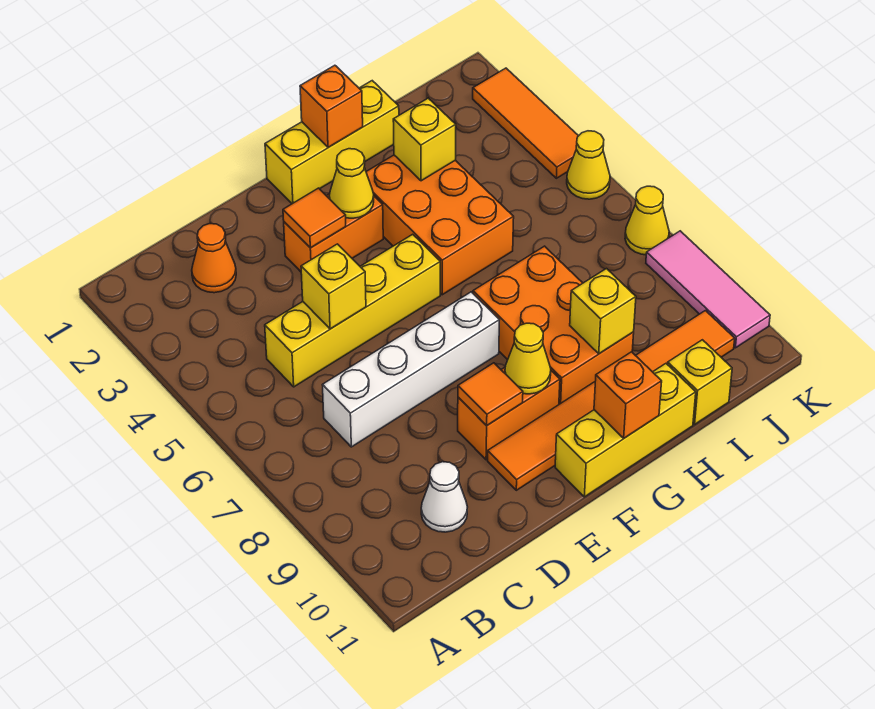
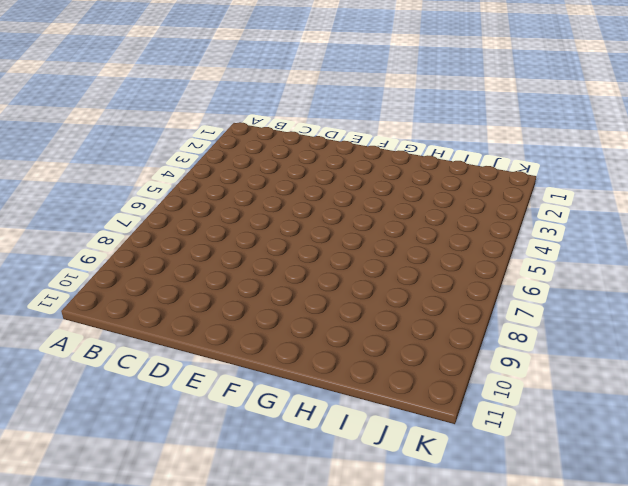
none -> orange 1x1 cone [192,224,236,293]
none -> yellow 1x4 brick [265,234,440,387]
none -> white 1x4 brick [323,292,499,447]

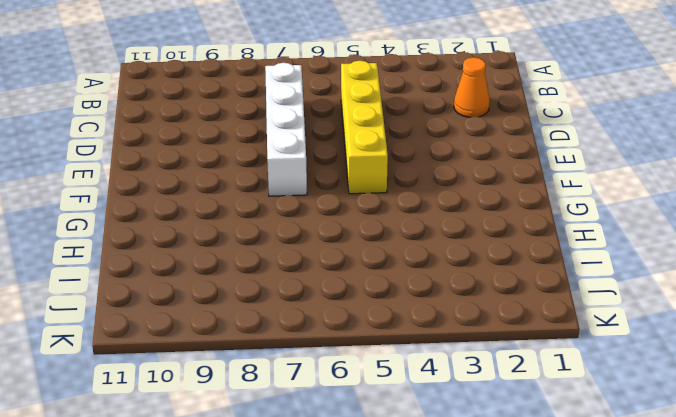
none -> white 1x1 cone [421,462,467,532]
none -> orange 1x2 brick [284,194,383,272]
none -> orange 1x2 brick [458,367,560,460]

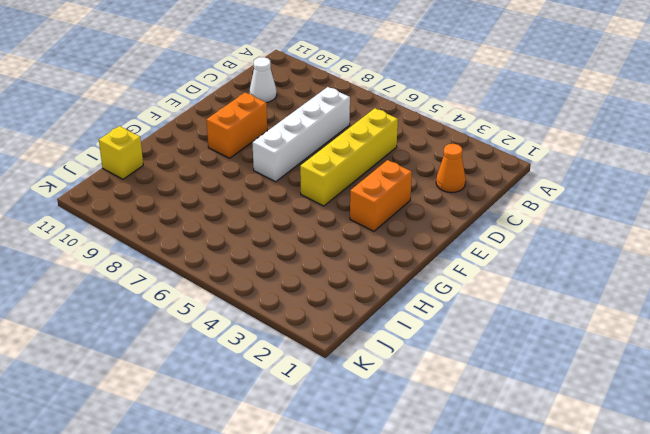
none -> orange 1x6 tile [488,311,735,490]
none -> yellow 1x3 brick [265,81,399,204]
none -> yellow 1x3 brick [555,364,696,497]

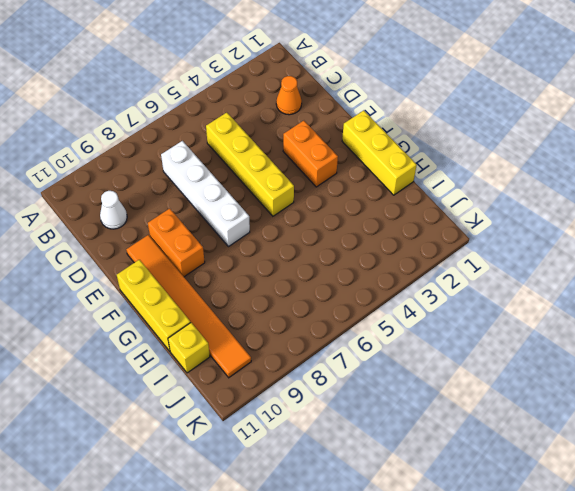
none -> orange 2x3 brick [366,155,514,295]
none -> orange 2x3 brick [473,246,634,404]
none -> orange 1x3 tile [473,68,578,178]

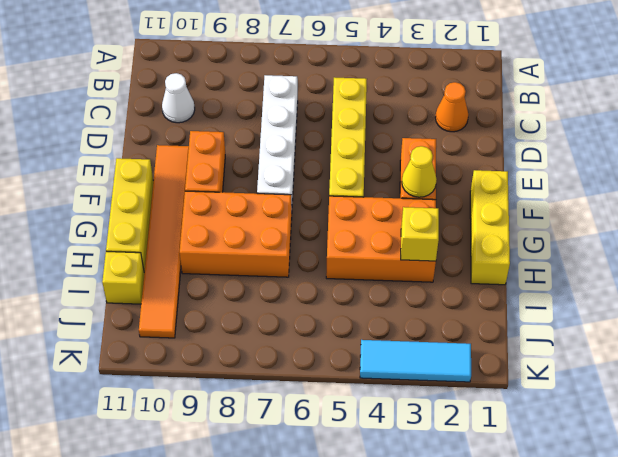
cyan 1x3 tile [360,340,471,382] -> orange 1x3 tile [473,68,578,178]
none -> yellow 1x1 cone [567,131,610,199]
none -> yellow 1x1 cone [625,186,669,255]
none -> pink 1x3 tile [646,231,770,348]

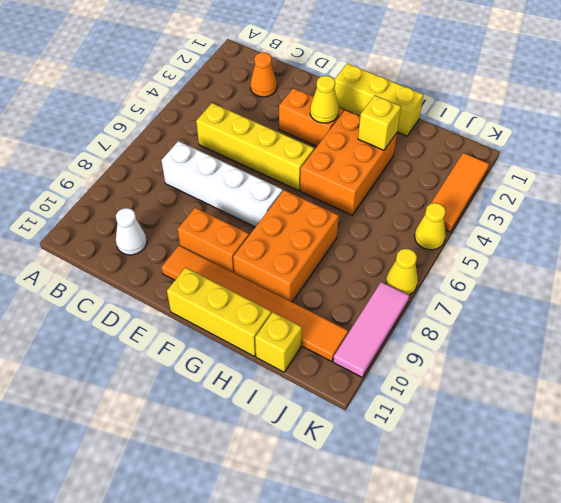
none -> yellow 1x1 brick [301,244,366,329]
none -> orange 1x1 tile [283,188,346,248]
none -> orange 1x1 tile [458,363,523,426]

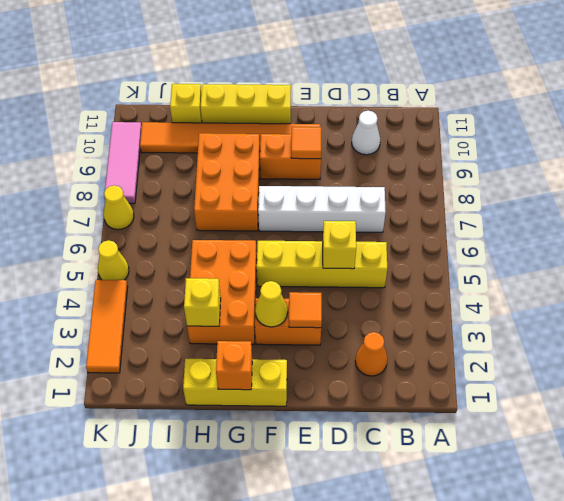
none -> yellow 1x1 cone [505,323,551,394]
none -> orange 1x1 brick [594,352,662,438]
none -> yellow 1x1 brick [570,269,636,354]

